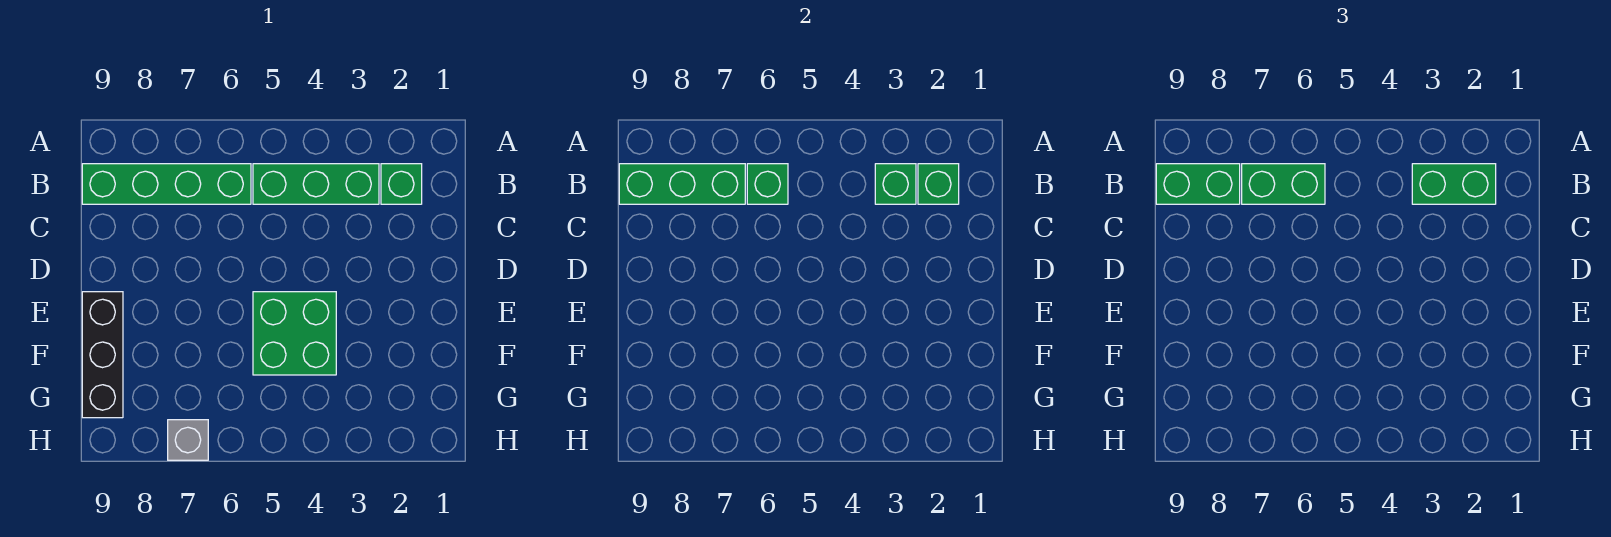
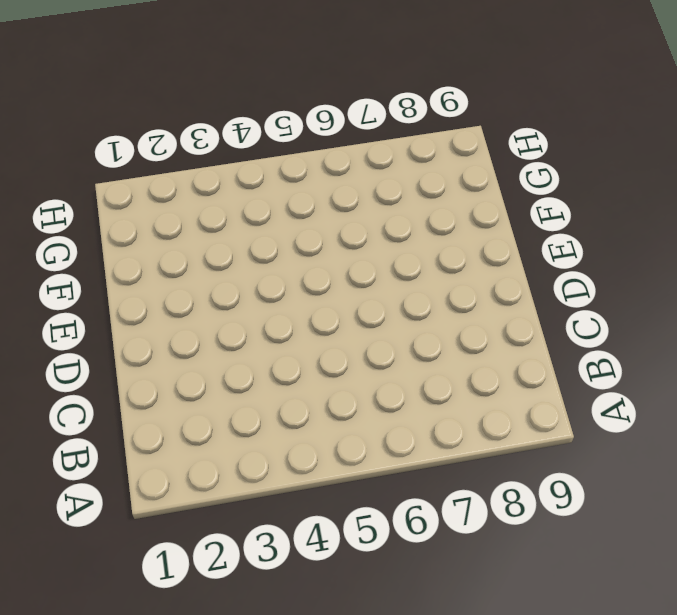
none -> green 1x1 brick [381,164,422,204]
none -> green 1x3 brick [253,164,379,204]
none -> green 1x4 brick [82,164,251,204]

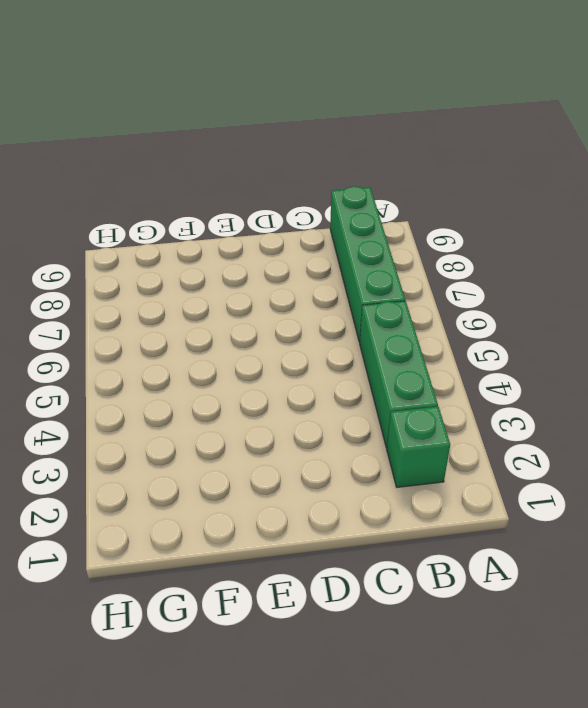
none -> green 2x2 brick [253,292,336,375]
none -> black 1x3 brick [82,292,123,418]
none -> grey 1x1 brick [168,420,208,460]

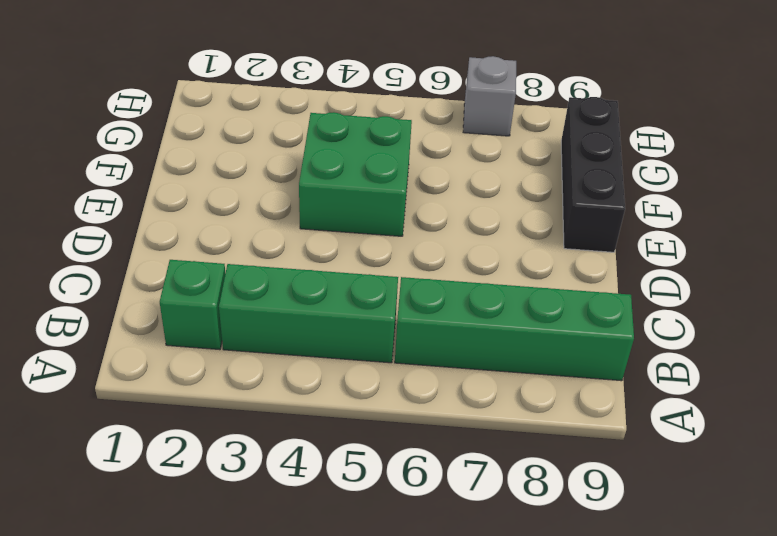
none -> green 1x1 brick [918,164,959,204]
none -> green 1x1 brick [875,164,916,204]
none -> green 1x1 brick [747,164,788,204]

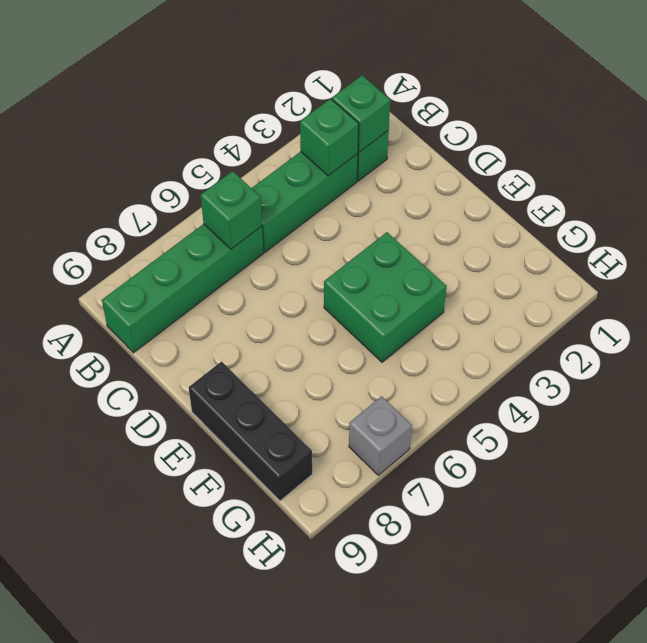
none -> green 1x3 brick [619,164,745,204]
none -> green 1x2 brick [1412,164,1496,204]
none -> green 1x2 brick [1242,164,1325,204]

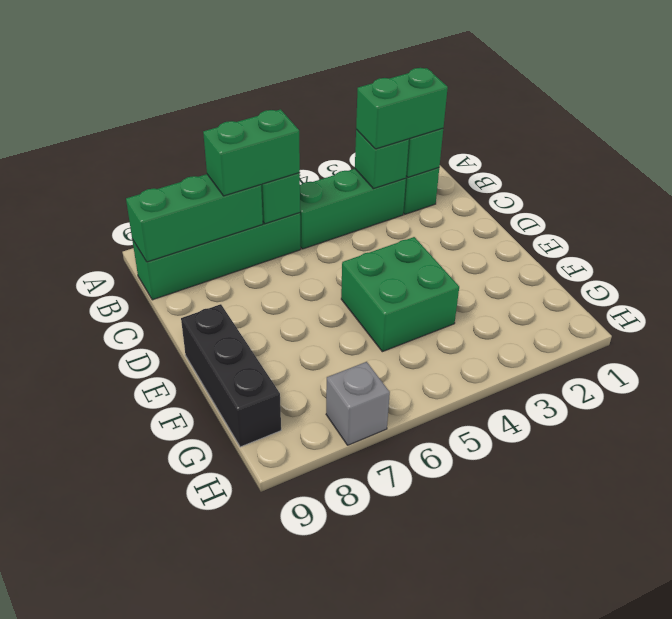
none -> green 1x2 brick [1156,164,1240,204]

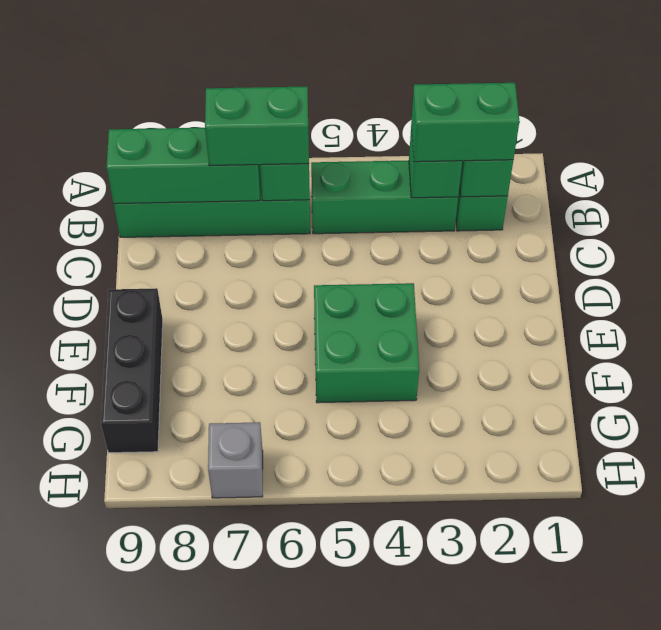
none -> green 1x2 brick [1156,164,1240,204]

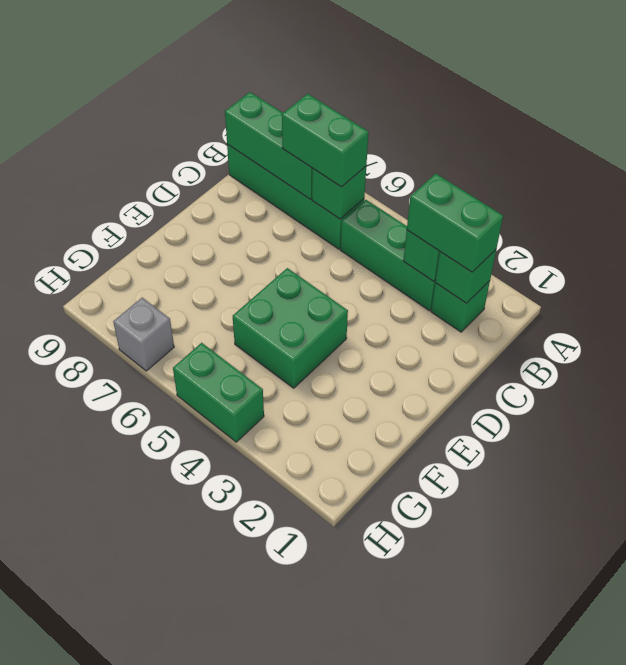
green 1x2 brick [173,343,264,442] -> green 1x2 brick moved to [1156,164,1240,204]
none -> black 1x3 brick [82,292,123,418]

